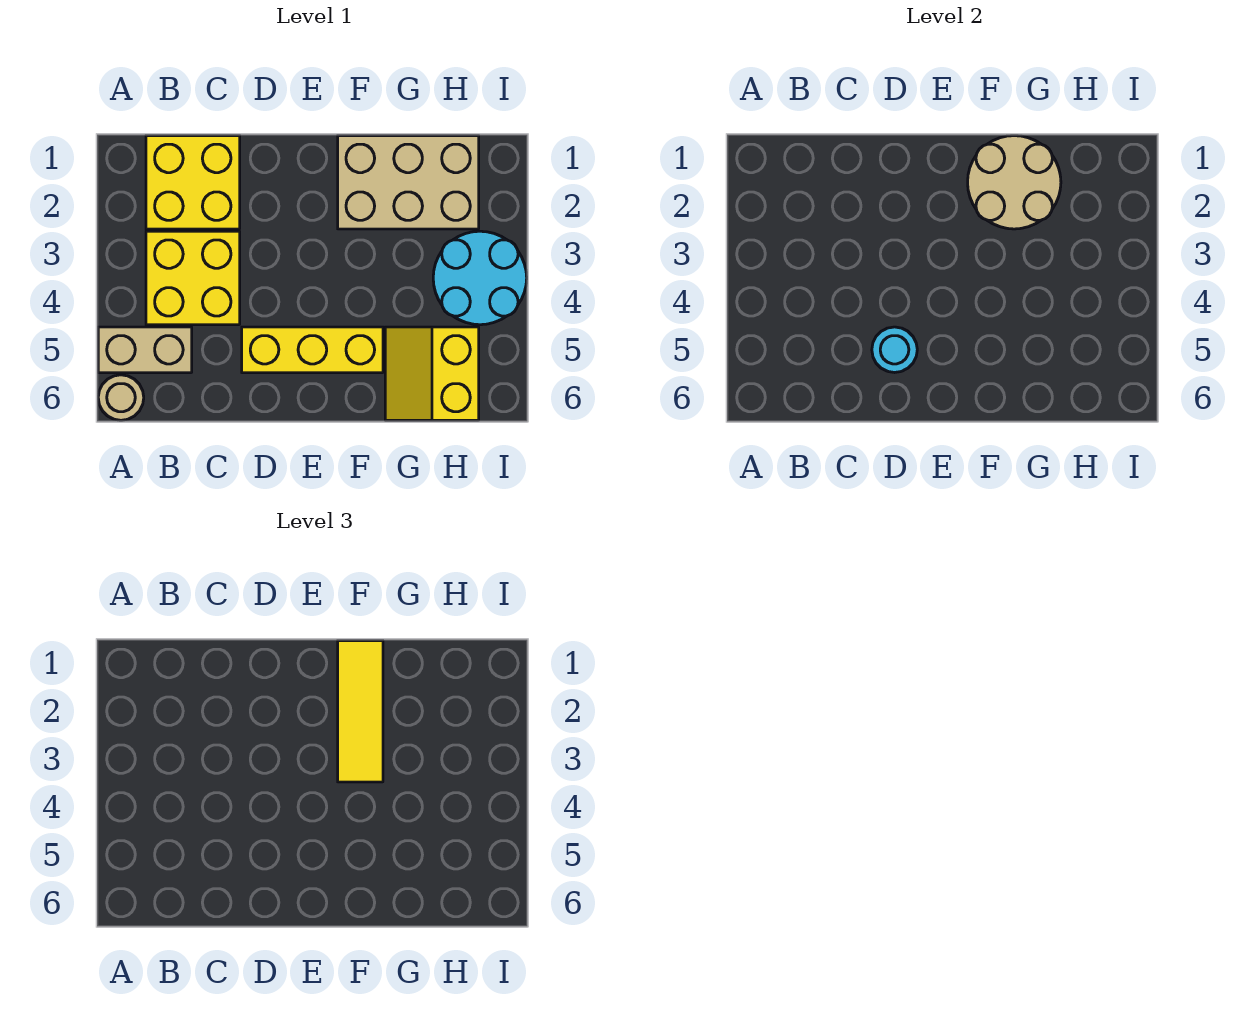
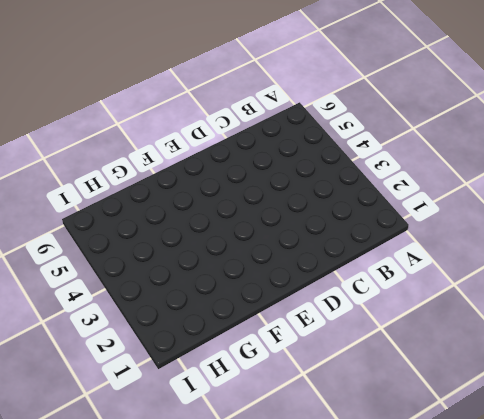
none -> tan 1x2 brick [98,327,192,373]
none -> tan 1x1 round brick [98,375,144,420]

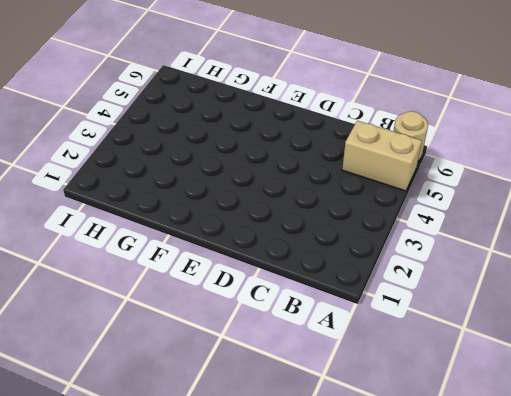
none -> yellow 2x2 brick [146,136,240,229]
none -> yellow 2x2 brick [146,231,240,325]

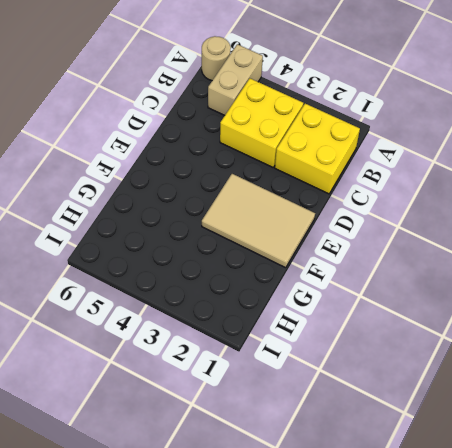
tan 2x3 tile [202,174,315,268] -> tan 2x3 brick [338,136,479,229]
none -> yellow 1x3 brick [242,327,383,373]
none -> yellow 2x2 slope [385,327,479,420]

